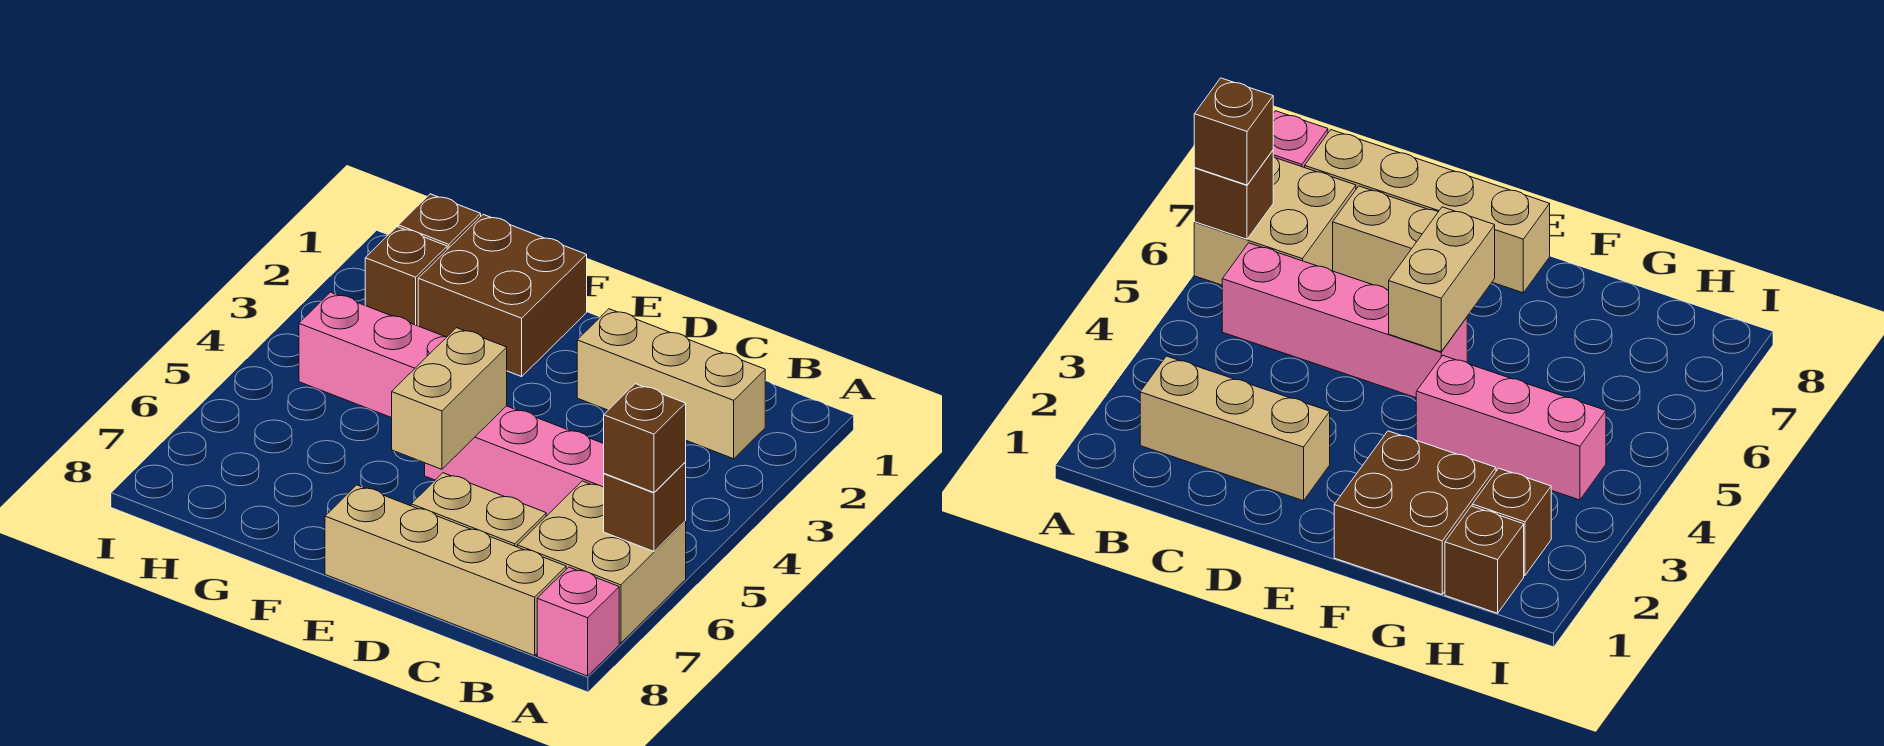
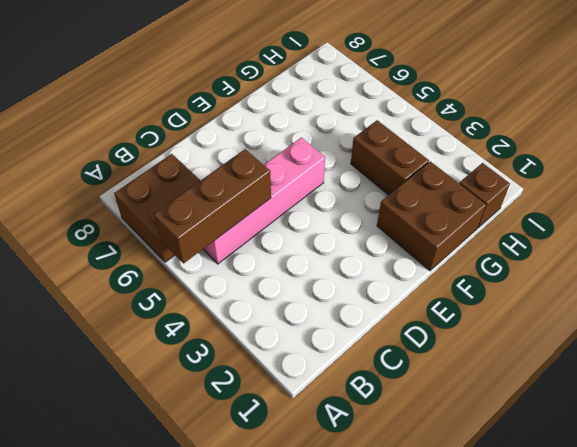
brown 1x3 brick [154,149,271,264] -> none
brown 2x2 brick [114,154,201,262] -> tan 2x2 brick [517,481,686,643]
brown 1x2 brick [351,120,429,195] -> pink 1x3 brick [299,292,446,418]
none -> pink 1x1 brick [537,567,619,676]
none -> tan 1x3 brick [577,309,765,459]
none -> tan 1x4 brick [325,485,566,656]

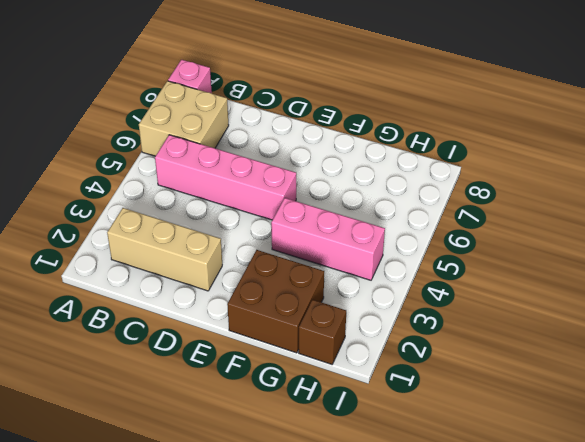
none -> tan 1x4 brick [325,485,566,656]
none -> tan 1x2 brick [411,473,546,547]
none -> brown 1x1 brick [365,227,447,326]

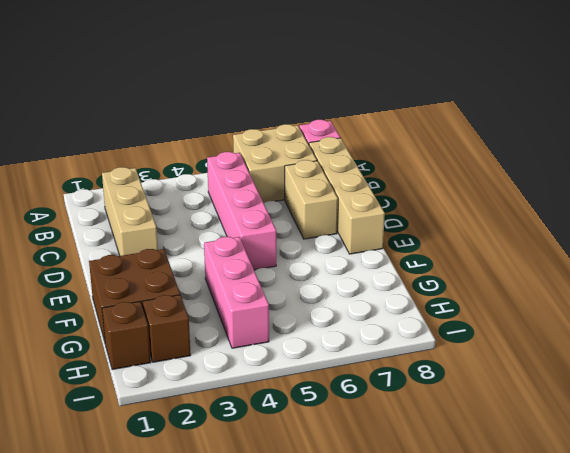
none -> brown 1x1 brick [604,462,686,551]
none -> tan 1x2 brick [392,328,507,469]
none -> brown 1x1 brick [604,384,686,492]

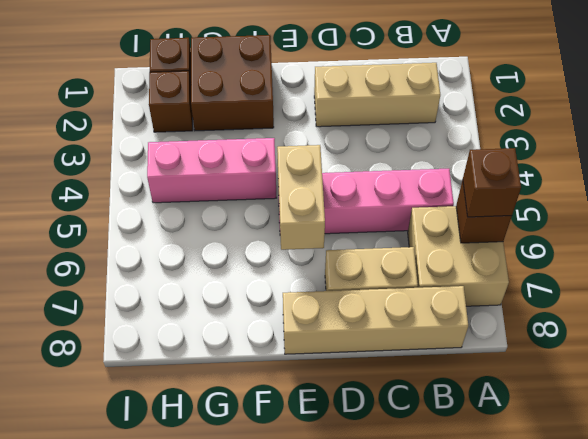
none -> pink 1x1 brick [537,567,619,676]

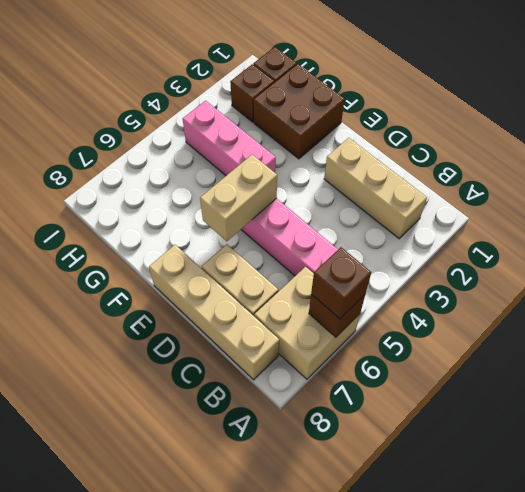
none -> pink 1x1 brick [537,567,619,676]

